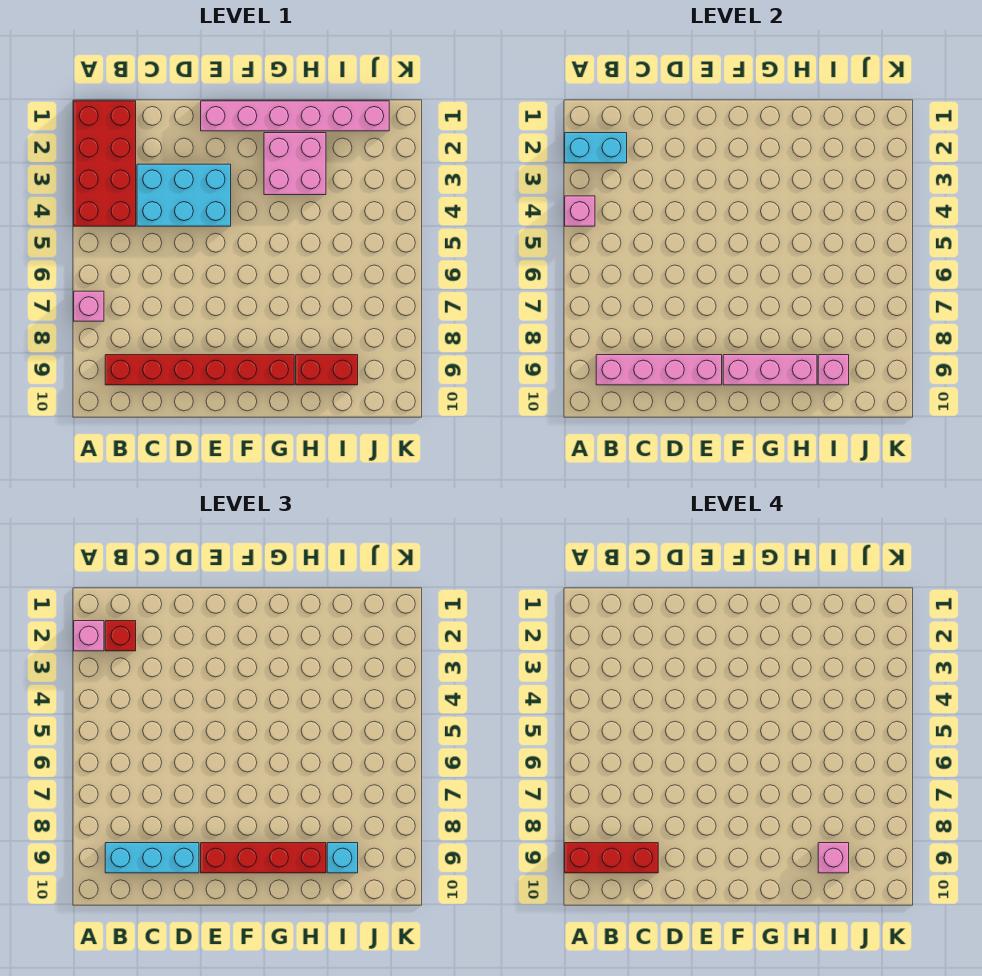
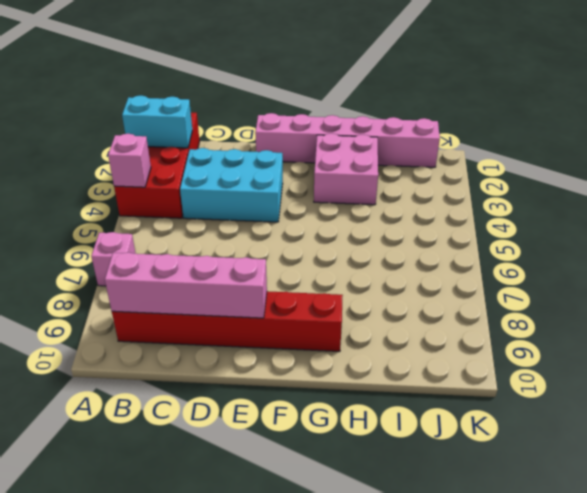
none -> red 1x2 brick [296,355,358,385]
none -> pink 1x3 brick [723,355,817,385]
none -> pink 1x1 brick [818,355,849,385]

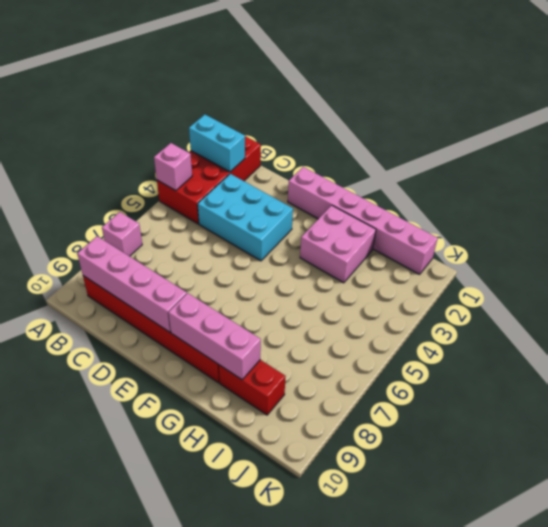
none -> pink 1x1 brick [818,355,849,385]
none -> pink 1x1 brick [74,621,104,651]
none -> red 1x1 brick [105,621,136,651]

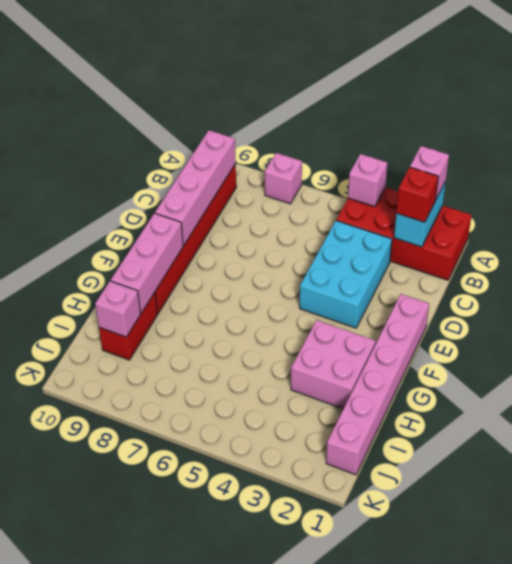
none -> cyan 1x3 brick [105,843,199,873]
none -> red 1x4 brick [201,843,326,873]
none -> cyan 1x1 brick [327,843,358,873]

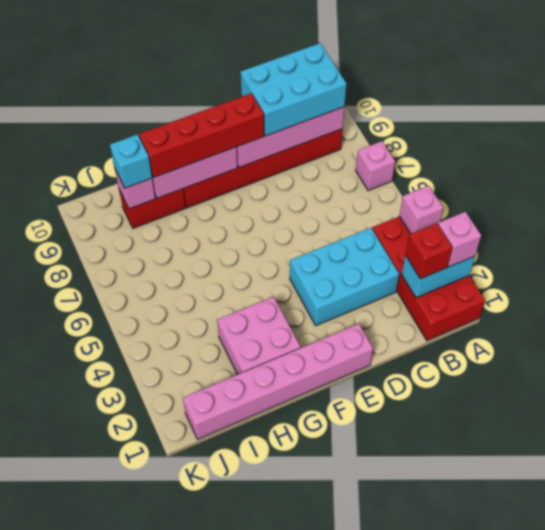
cyan 2x3 brick [241,43,347,136] -> cyan 1x3 brick [105,843,199,873]
none -> red 1x3 brick [565,843,658,873]
none -> pink 1x1 brick [818,843,849,873]

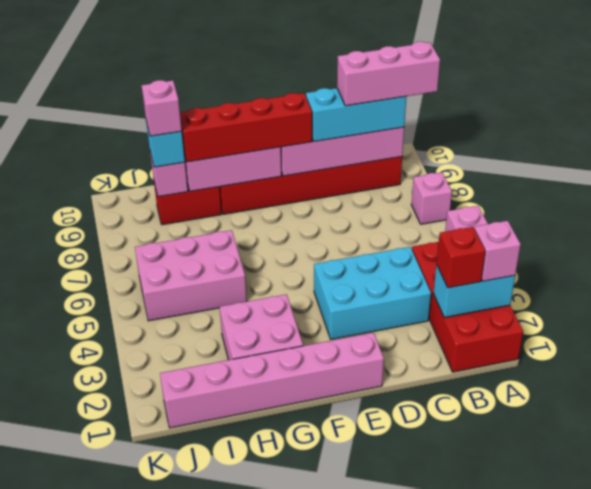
pink 1x3 brick [337,42,440,106] -> red 1x3 brick [565,843,658,873]
pink 2x3 brick [135,230,247,321] -> none

